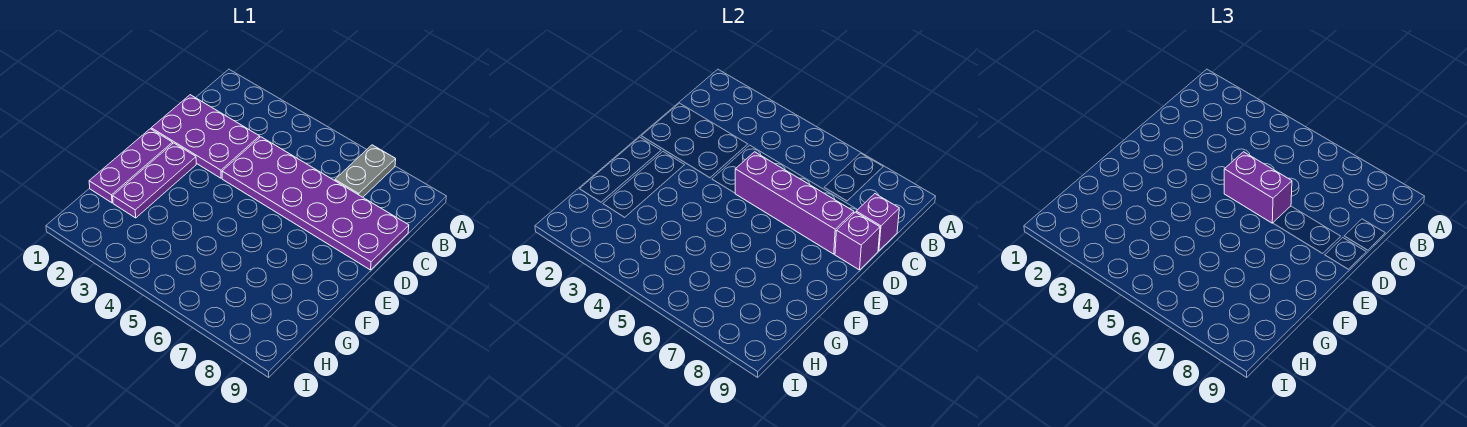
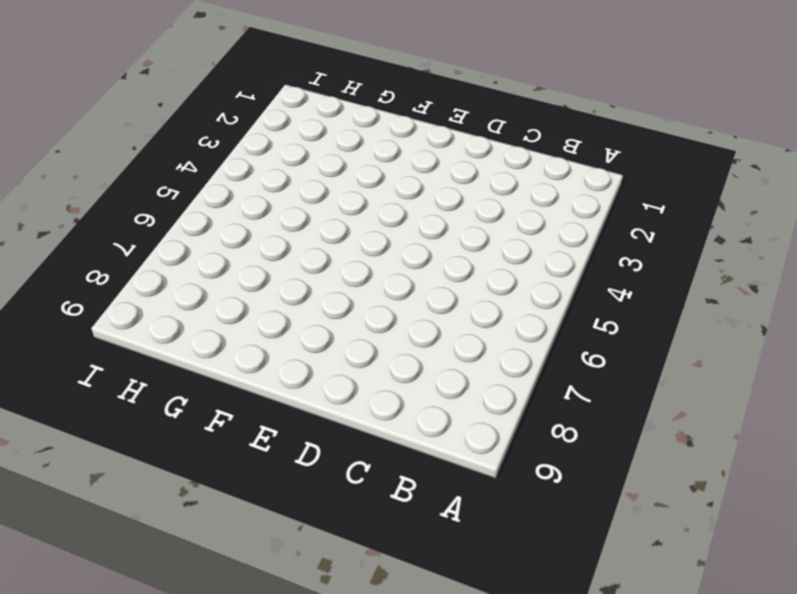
none -> grey 1x2 plate [335,145,396,197]
none -> purple 2x3 plate [151,95,260,178]

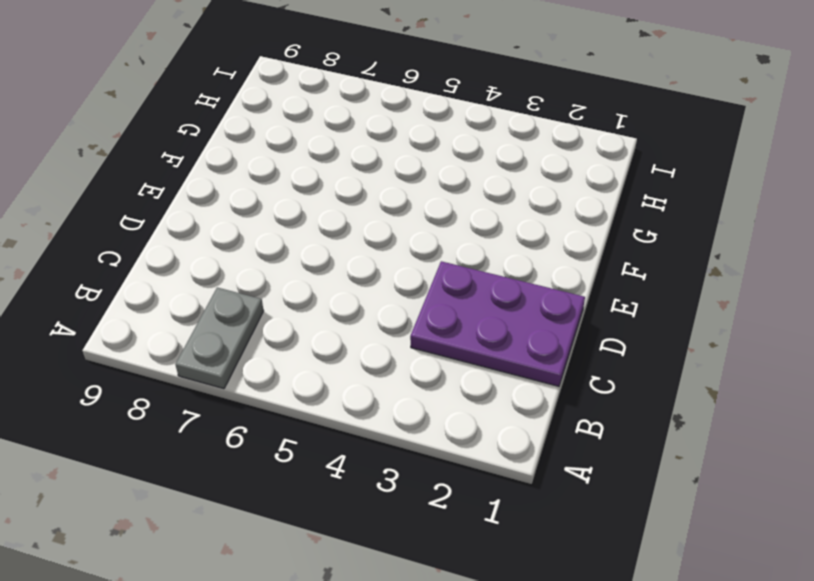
none -> purple 2x6 plate [222,137,409,270]
none -> purple 1x3 plate [89,129,173,203]

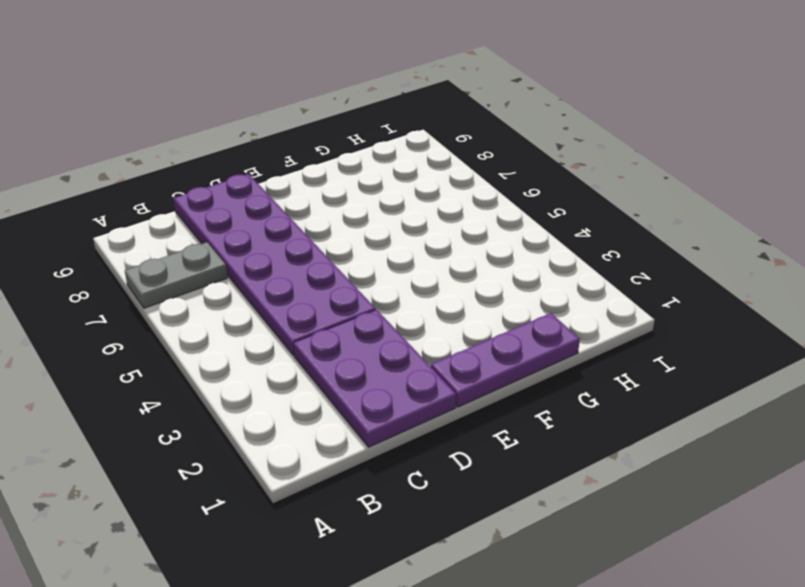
none -> purple 1x3 plate [113,143,196,218]
none -> purple 1x1 brick [856,194,899,251]

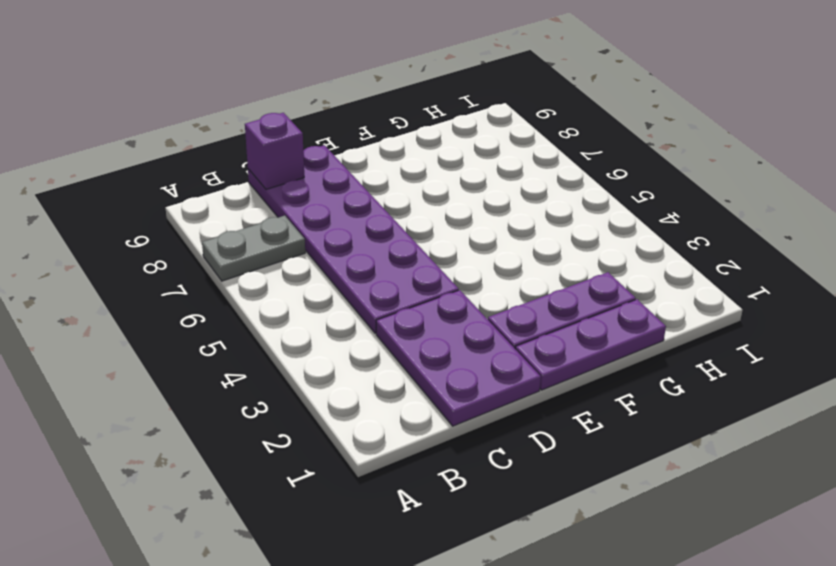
none -> purple 1x4 brick [735,152,854,254]
none -> purple 1x1 brick [835,212,880,270]

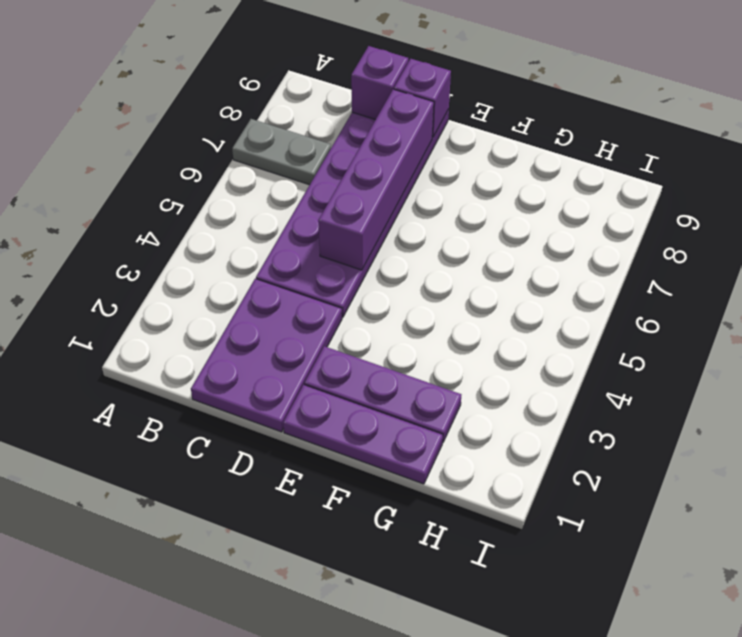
none -> purple 1x2 brick [1224,152,1292,223]

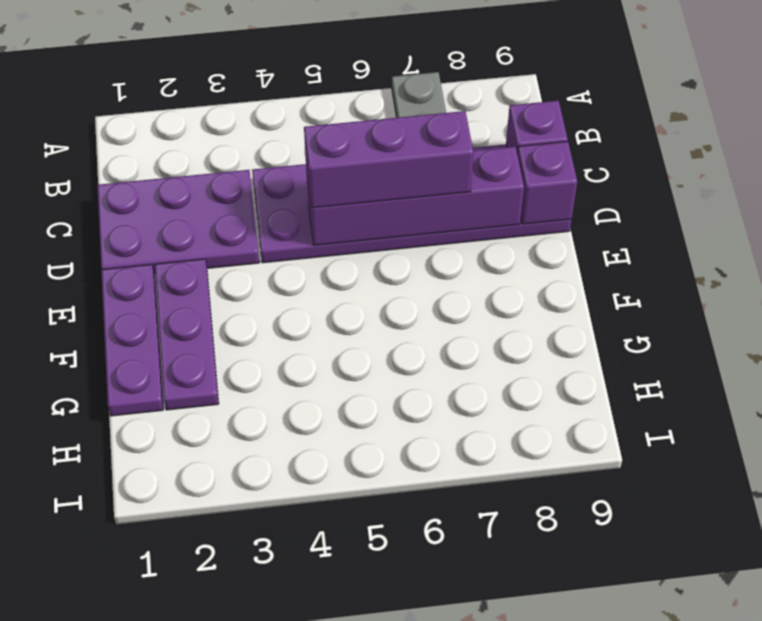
purple 1x3 brick [304,111,473,208] -> purple 1x2 brick [1224,152,1292,223]

